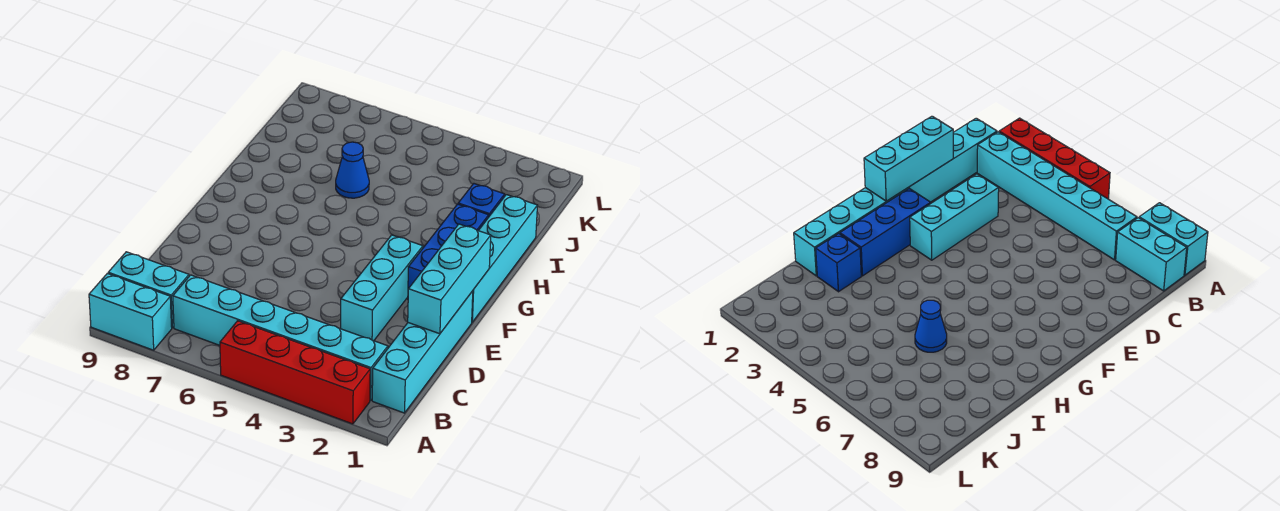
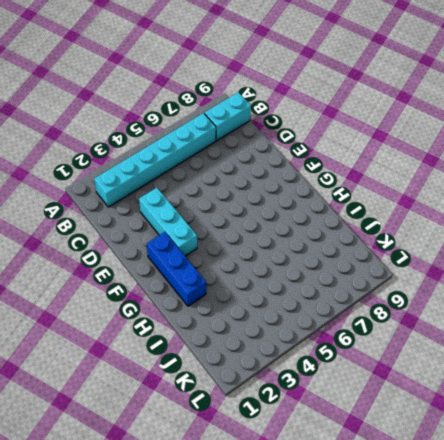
none -> red 1x4 brick [220,321,370,424]
none -> cyan 1x2 brick [89,273,172,350]

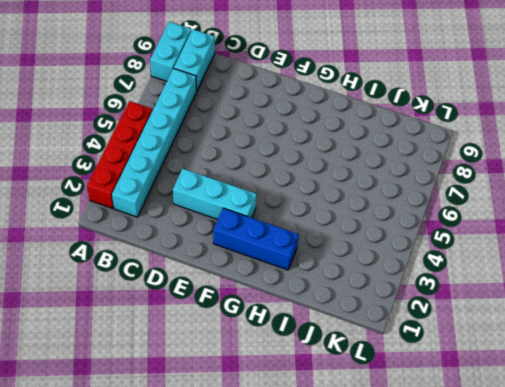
none -> cyan 1x4 brick [372,291,473,413]
none -> cyan 1x4 brick [472,195,537,322]

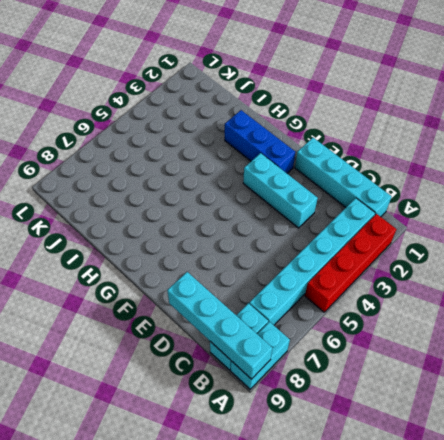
cyan 1x4 brick [167,272,272,379] -> cyan 1x4 brick moved to [472,195,537,322]
none -> blue 1x1 brick [458,184,505,216]
none -> blue 1x1 cone [336,142,369,198]

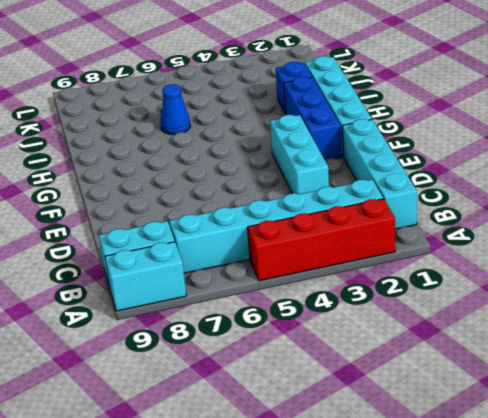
none -> cyan 1x3 brick [408,224,491,334]

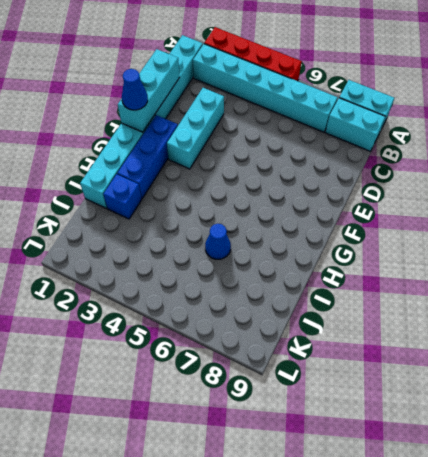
blue 1x1 cone [122,69,148,110] -> none

